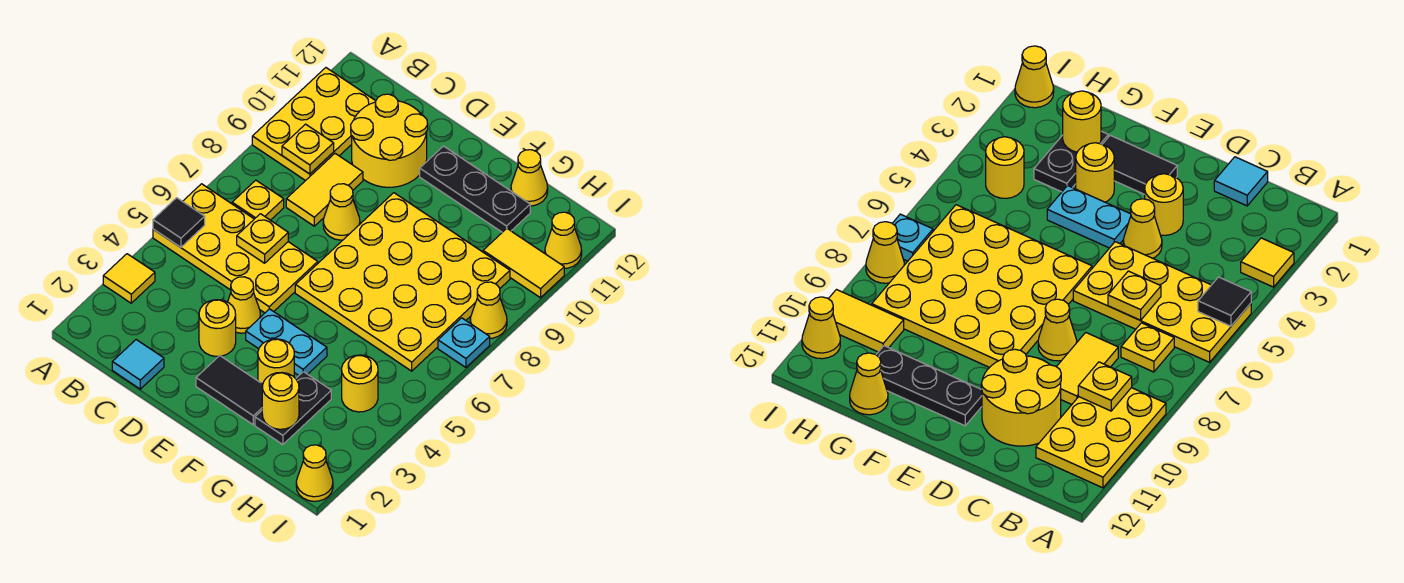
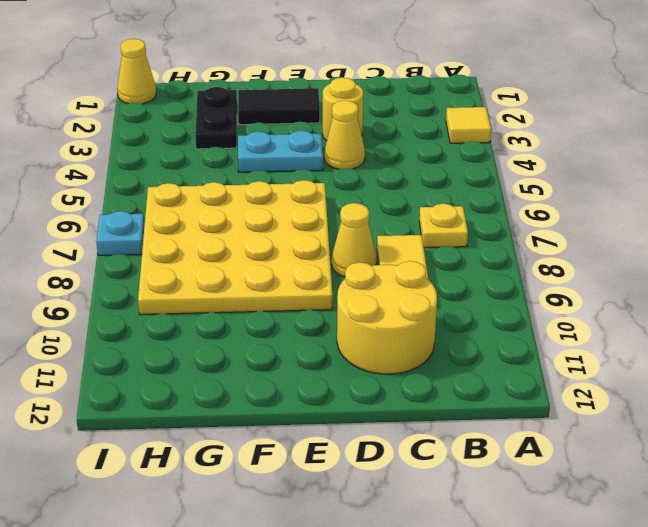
none -> yellow 2x4 plate [153,184,318,313]
none -> yellow 2x3 plate [252,68,376,181]
none -> cyan 1x1 tile [112,340,164,389]

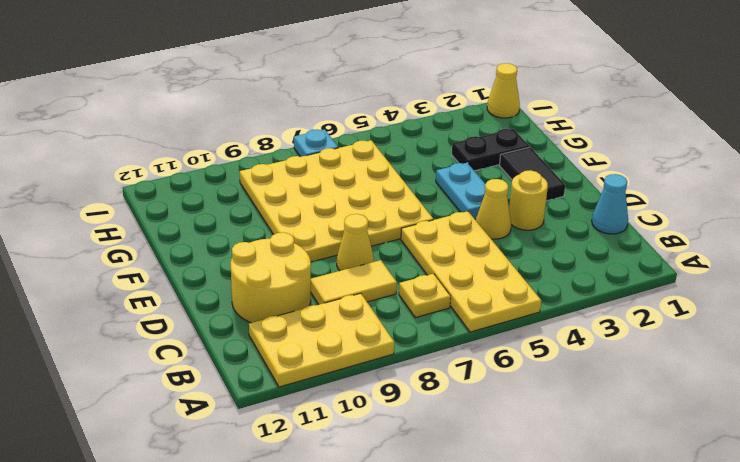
cyan 1x1 cone [592,174,628,234] -> cyan 1x1 tile [112,340,164,389]
none -> yellow 1x1 tile [103,254,155,303]
none -> black 1x3 plate [420,146,530,232]
none -> yellow 1x1 round brick [258,339,294,384]

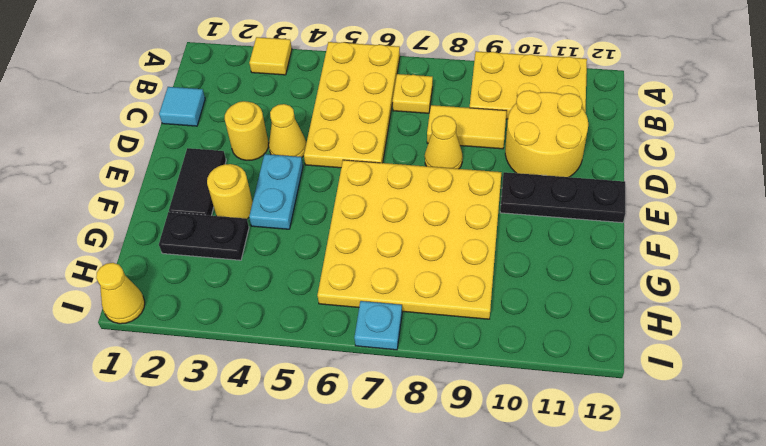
black 1x3 plate [500,172,625,223] -> black 1x3 plate turned to [420,146,530,232]
none -> yellow 1x1 cone [511,150,548,206]
none -> yellow 1x1 round brick [342,355,378,412]
none -> yellow 1x2 tile [483,229,564,298]

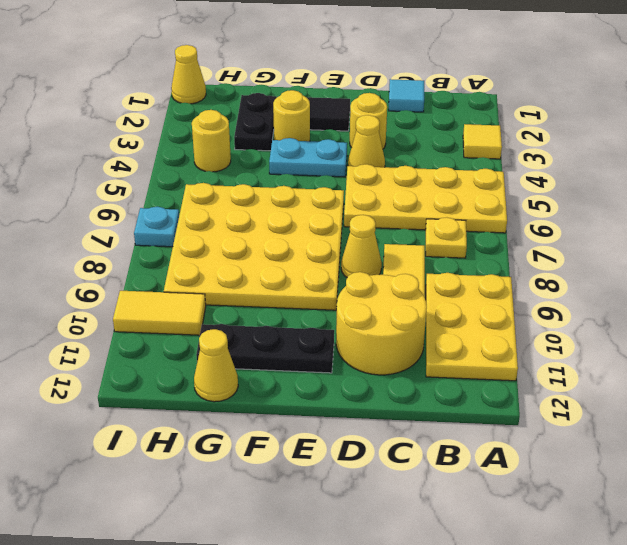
none -> yellow 1x1 cone [470,282,507,338]
none -> yellow 1x1 cone [545,212,582,269]
none -> black 1x1 tile [153,198,205,247]

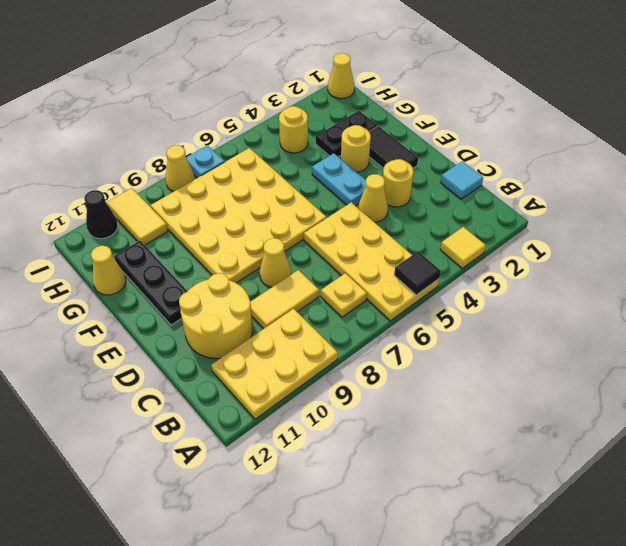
black 1x1 cone [84,190,118,239] -> yellow 1x1 cone [545,212,582,269]
none -> yellow 1x1 plate [282,124,334,174]
none -> yellow 1x1 plate [237,214,288,263]
none -> yellow 1x1 round brick [262,373,299,429]

